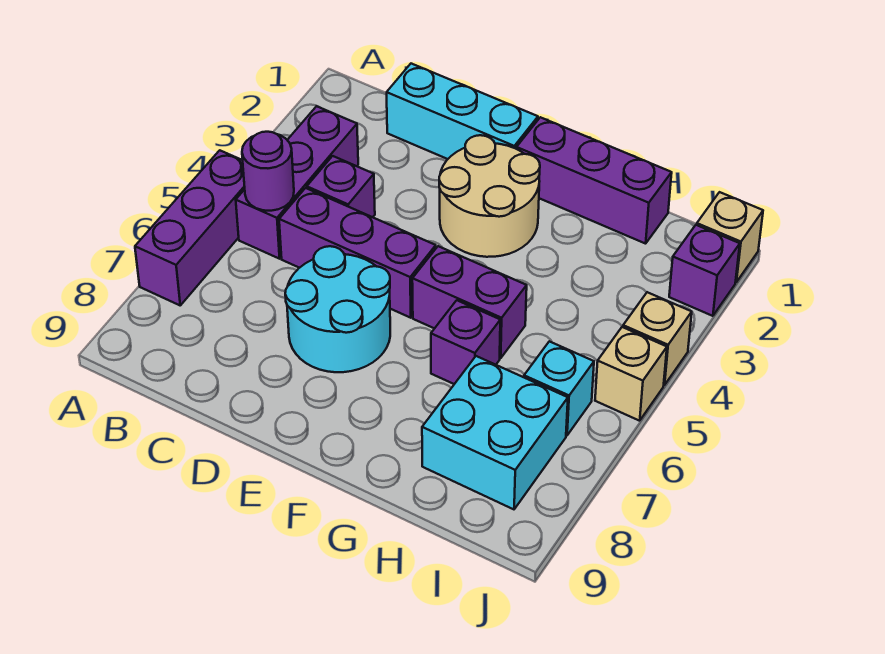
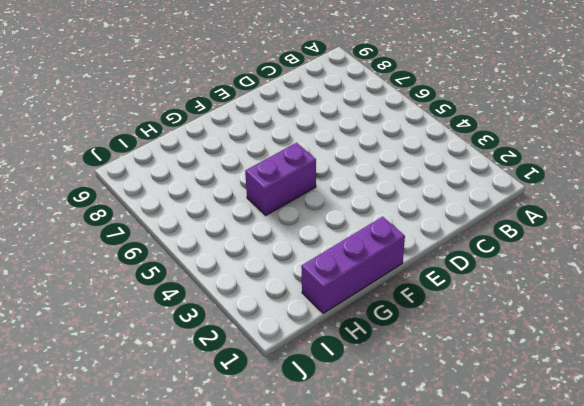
none -> purple 1x3 brick [135,150,245,305]
none -> purple 1x3 brick [236,106,358,259]
none -> cyan 1x3 brick [387,64,538,159]

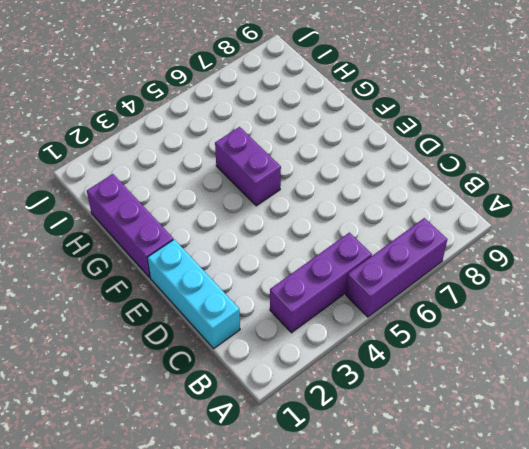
none -> purple 1x1 brick [307,156,375,217]
none -> purple 1x3 brick [279,188,436,318]
none -> cyan 2x2 round brick [285,246,390,372]

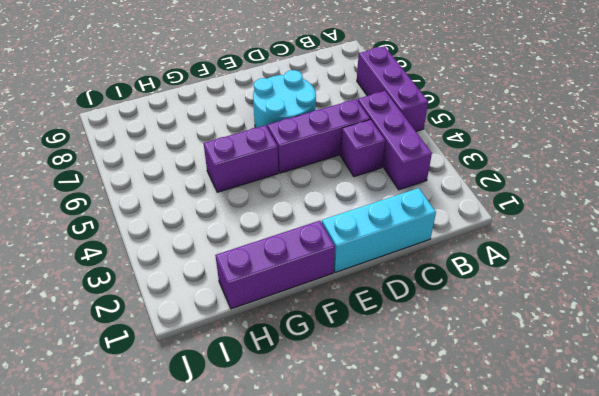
none -> tan 2x2 round brick [439,135,540,257]
none -> purple 1x1 brick [431,300,500,384]
none -> cyan 2x2 brick [422,356,568,509]

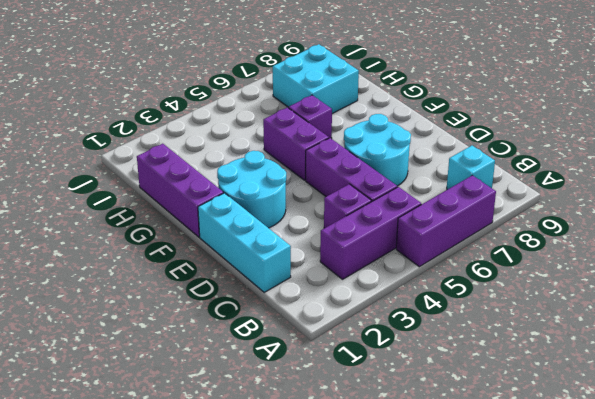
cyan 1x1 brick [447,146,495,190] -> cyan 1x1 brick moved to [524,341,594,435]
cyan 2x2 round brick [217,151,286,228] -> tan 2x2 round brick [439,135,540,257]
none -> tan 1x1 brick [697,192,763,282]
none -> purple 1x1 brick [669,225,740,316]
none -> tan 1x1 brick [623,292,692,385]

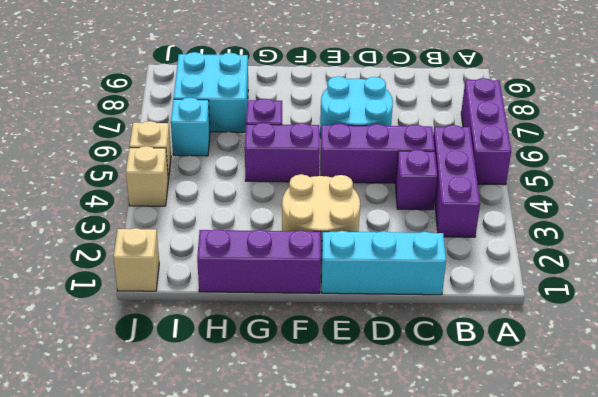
none -> purple 1x1 brick [669,225,740,316]
none -> purple 1x1 round brick [242,132,294,211]

